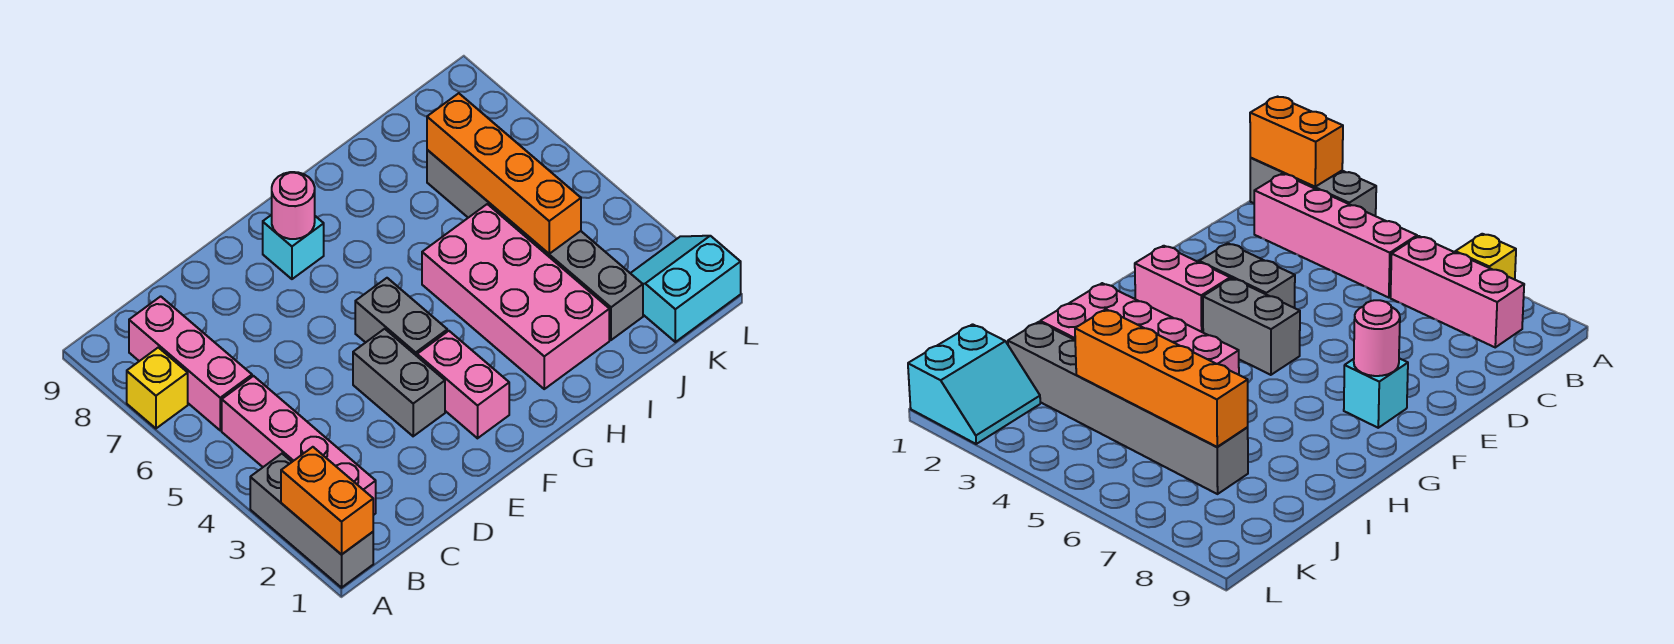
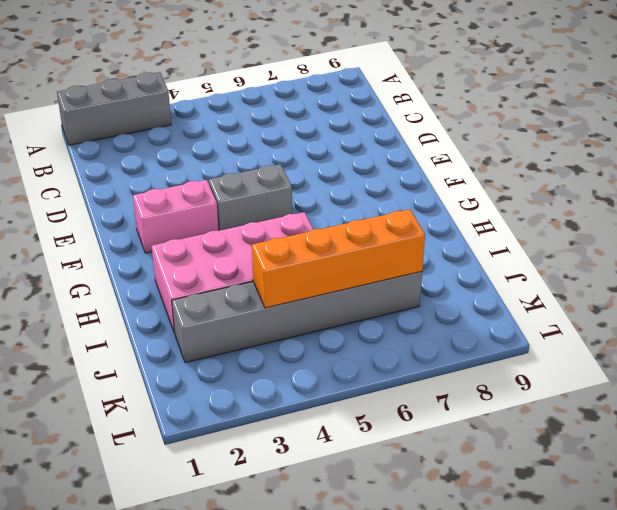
none -> yellow 1x1 brick [127,347,188,428]
none -> pink 1x4 brick [222,376,376,515]
none -> pink 1x3 brick [129,296,252,430]

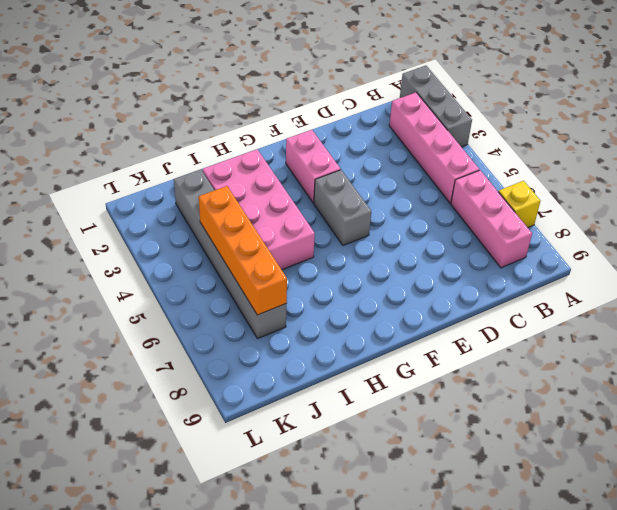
none -> grey 1x2 brick [353,329,445,436]
none -> cyan 1x1 brick [263,215,324,279]
none -> cyan 2x2 slope [631,236,741,342]

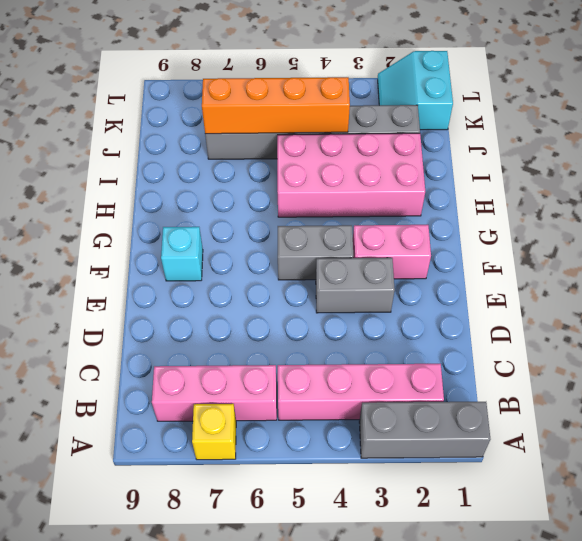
none -> orange 1x2 brick [281,447,373,555]
none -> pink 1x1 round brick [272,172,315,239]

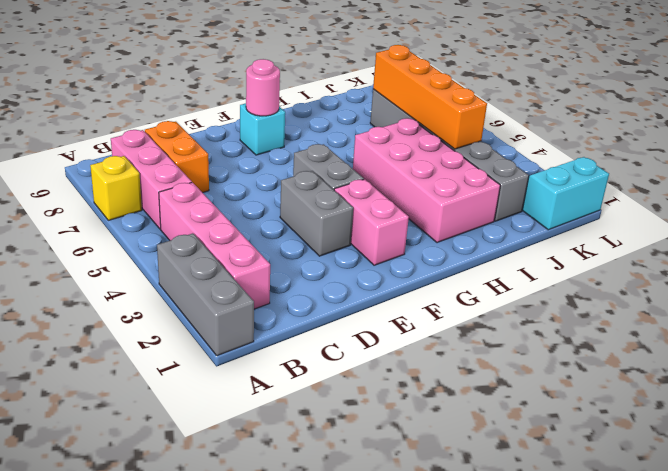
orange 1x2 brick [145,121,209,193] -> orange 1x2 brick moved to [281,447,373,555]

